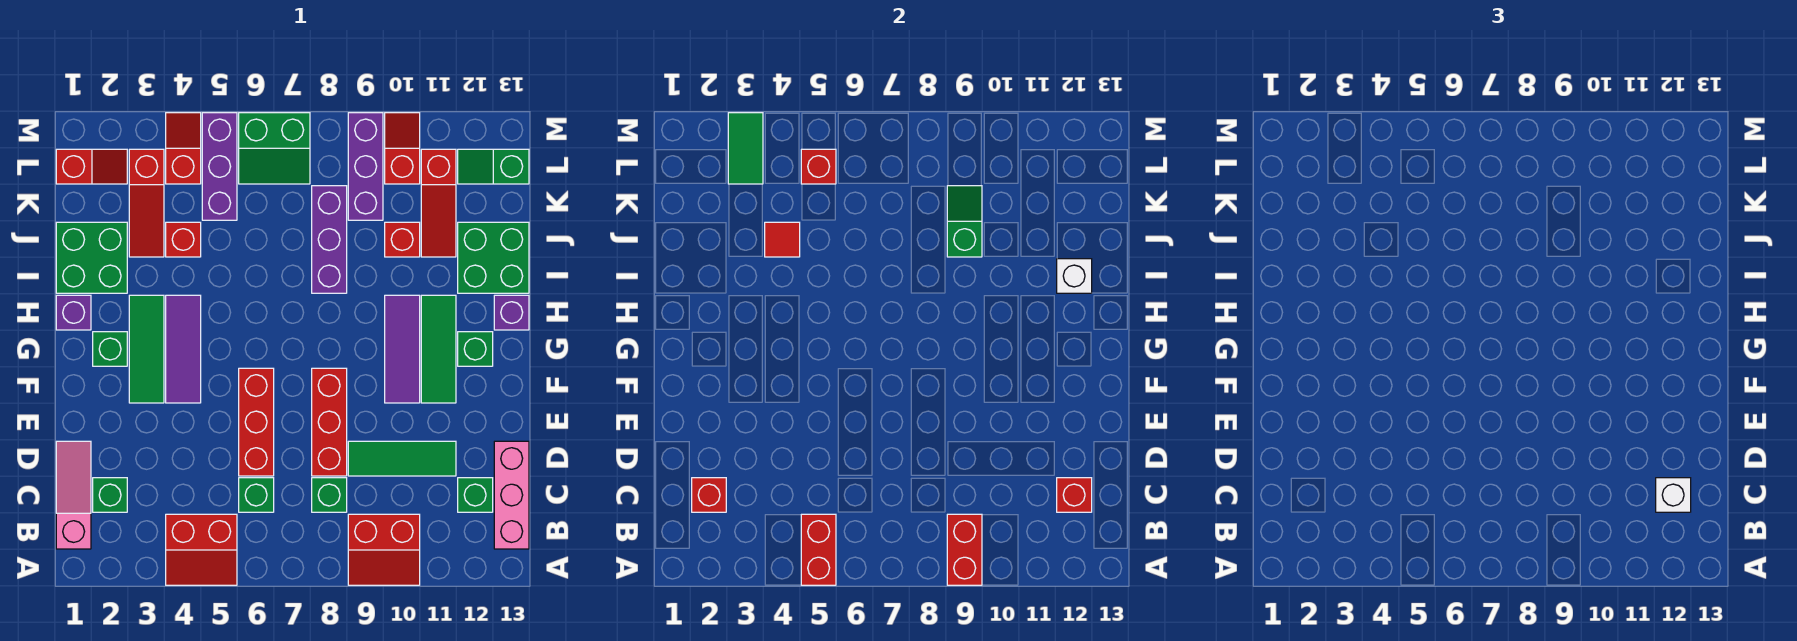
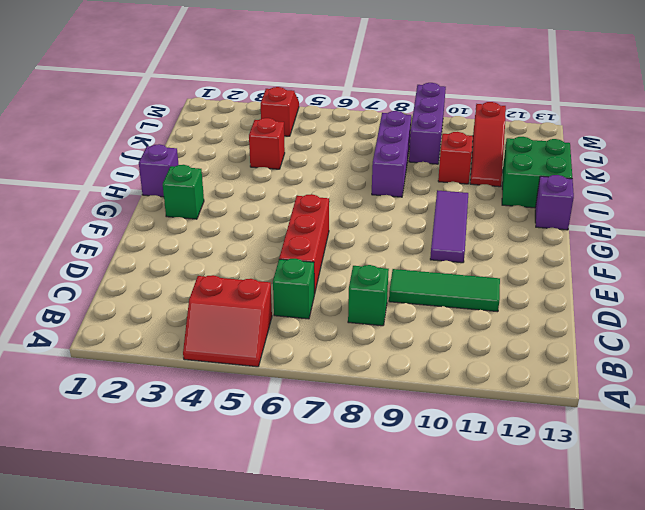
none -> red 2x2 slope [348,514,420,585]
none -> pink 1x3 slope [56,441,91,549]
none -> pink 1x3 brick [494,441,529,549]
none -> green 1x1 brick [93,478,127,512]

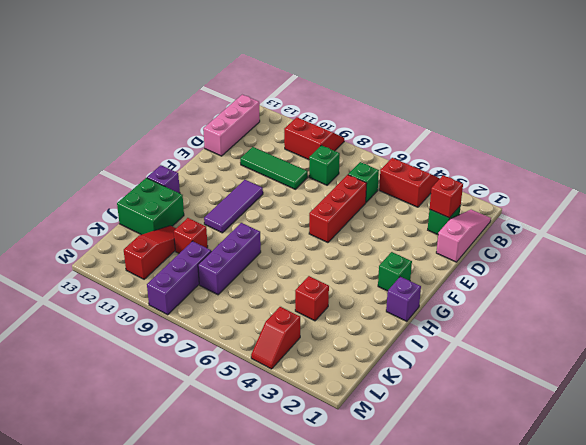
pink 1x3 slope [436,210,491,262] -> pink 1x3 slope turned to [56,441,91,549]
none -> green 1x1 brick [458,478,493,512]
none -> red 1x3 brick [312,368,347,476]
none -> green 1x3 tile [129,295,164,403]
none -> purple 1x3 tile [166,295,201,403]

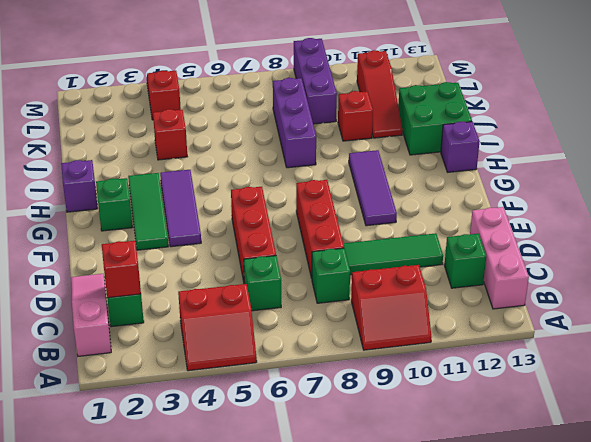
none -> green 1x3 tile [421,295,456,403]
none -> green 1x1 brick [458,332,493,366]
none -> green 2x2 brick [56,222,127,293]
none -> red 1x3 slope [129,149,164,257]

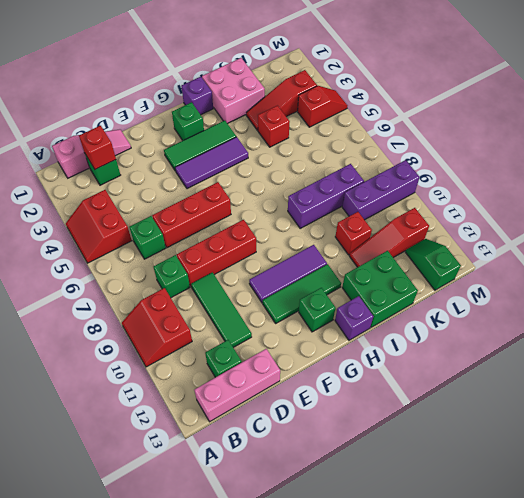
pink 2x2 brick [202,58,265,124] -> green 2x2 brick [56,222,127,293]
none -> purple 1x3 brick [202,113,237,220]
none -> red 1x2 slope [56,149,127,184]
none -> green 2x2 slope [239,113,310,184]
none -> red 1x2 slope [385,113,420,184]

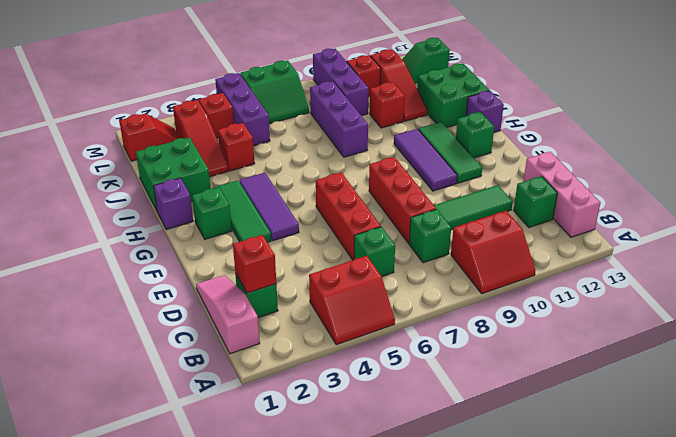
none -> red 1x2 brick [801,514,836,585]
none -> red 1x2 brick [947,514,982,585]
none -> red 1x1 brick [1057,478,1092,512]
none -> white 1x1 brick [1057,259,1092,293]

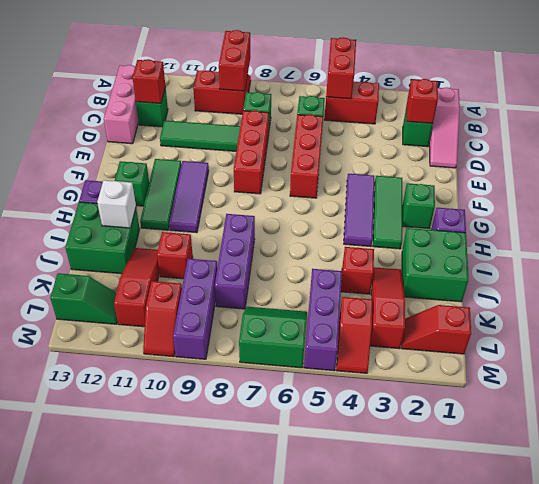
none -> red 1x1 tile [765,222,800,257]
none -> green 1x2 slope [947,186,982,257]
none -> green 1x2 tile [728,113,763,184]
none -> red 1x1 brick [801,149,836,184]

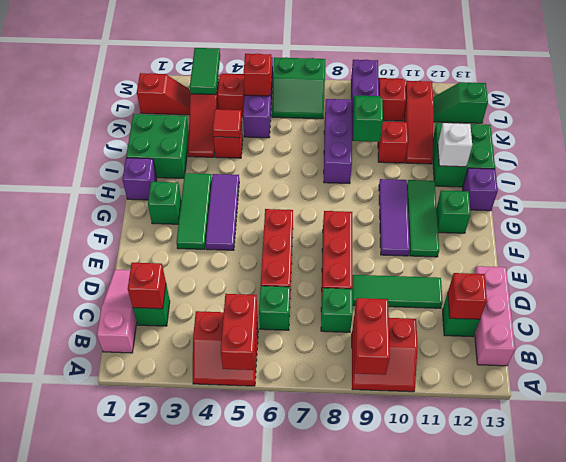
none -> white 1x1 brick [1656,478,1691,512]

